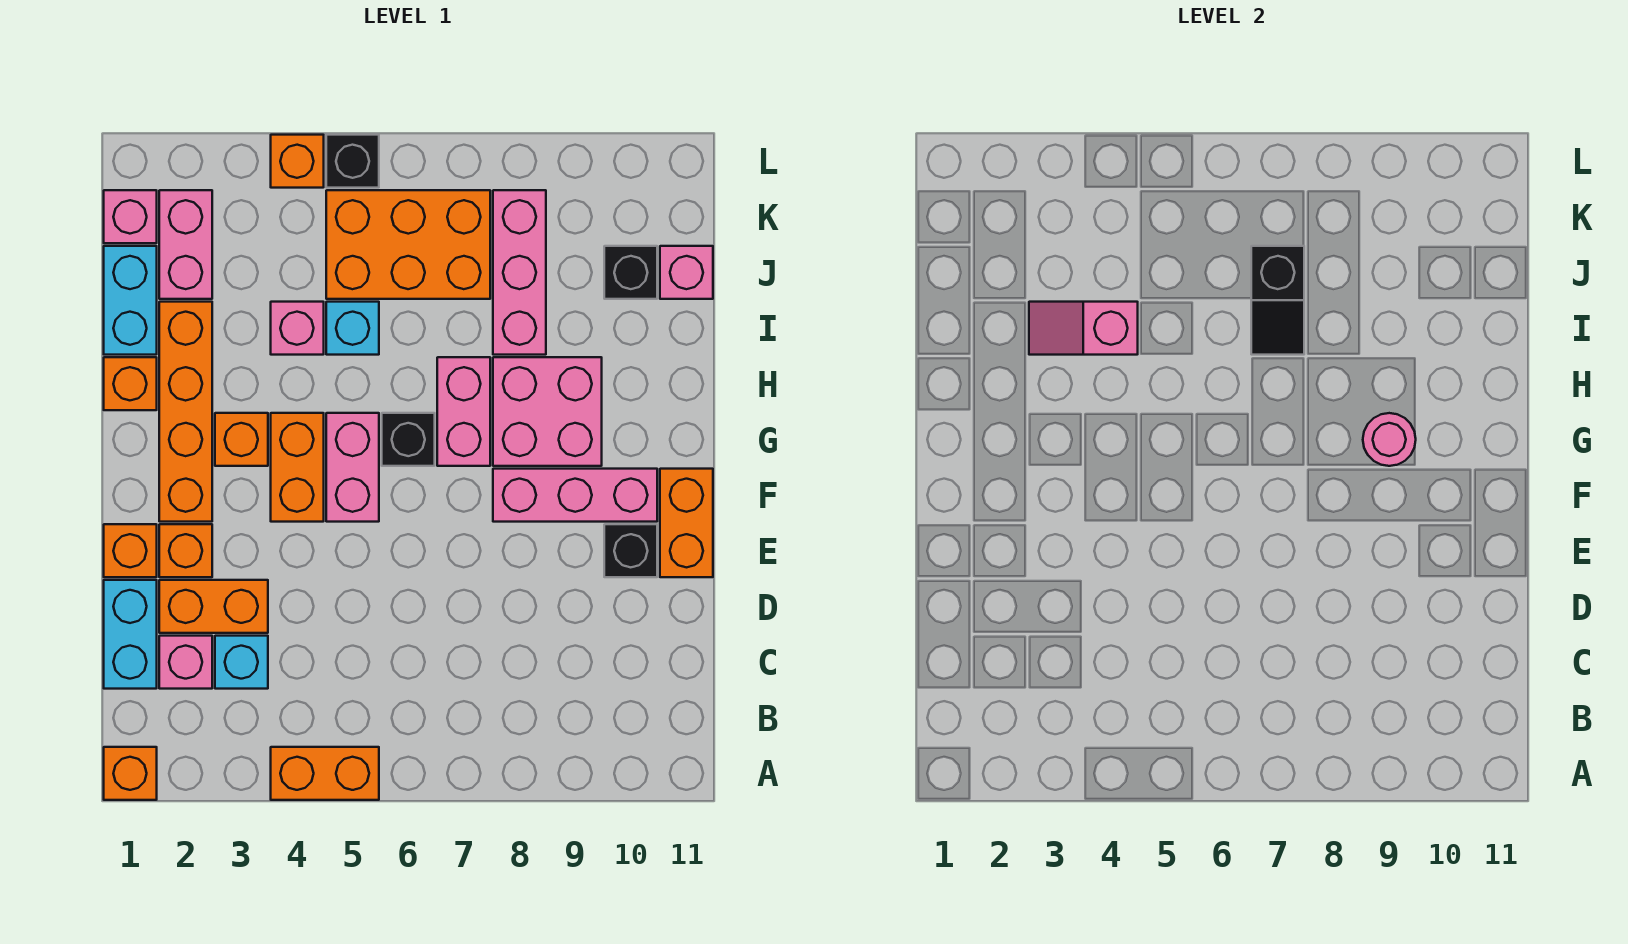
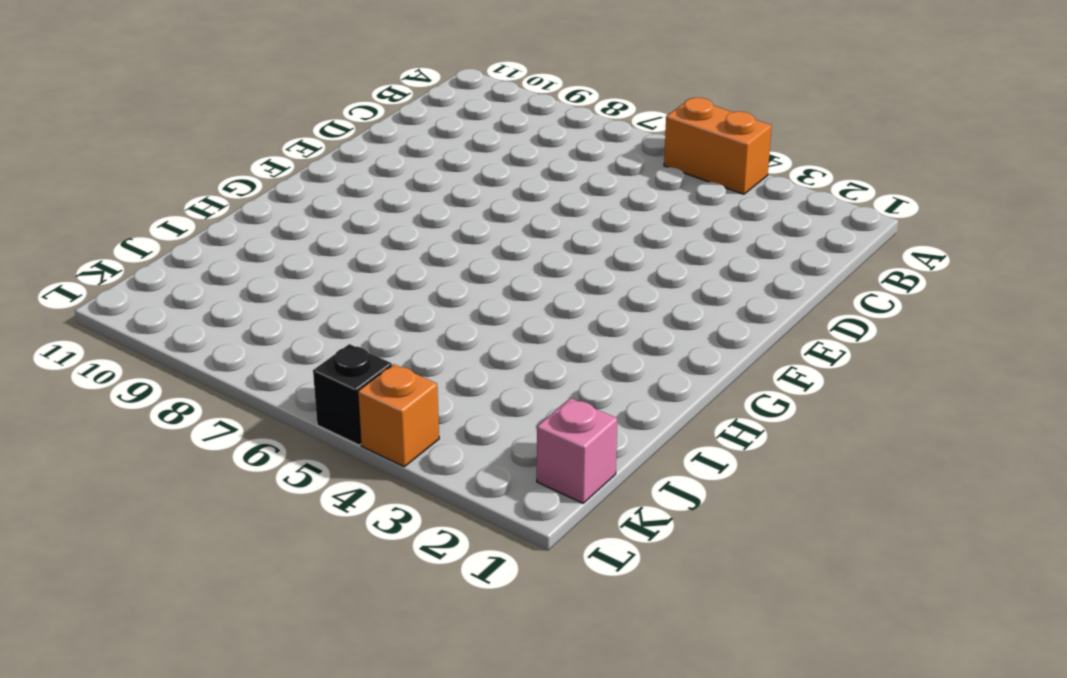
none -> orange 1x1 brick [104,747,157,800]
none -> cyan 1x2 brick [104,580,157,689]
none -> pink 1x1 brick [159,636,212,689]
none -> cyan 1x1 brick [215,636,268,689]

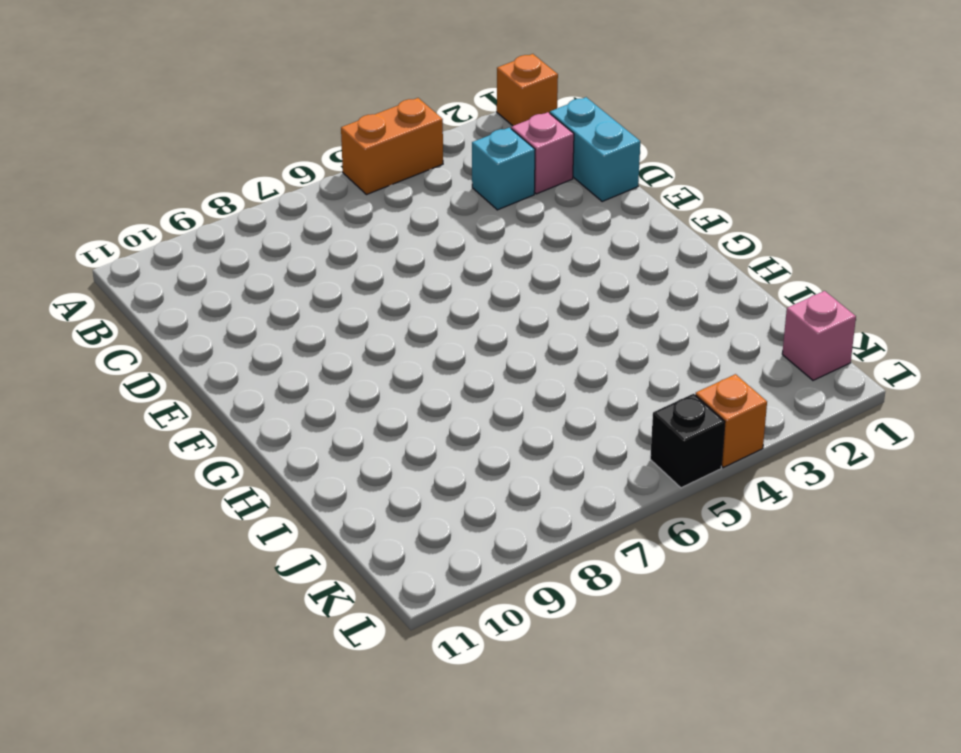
none -> orange 1x2 brick [159,580,268,633]
none -> orange 1x1 brick [104,524,157,577]
none -> orange 1x1 brick [159,524,212,577]
none -> black 1x1 brick [604,524,657,577]

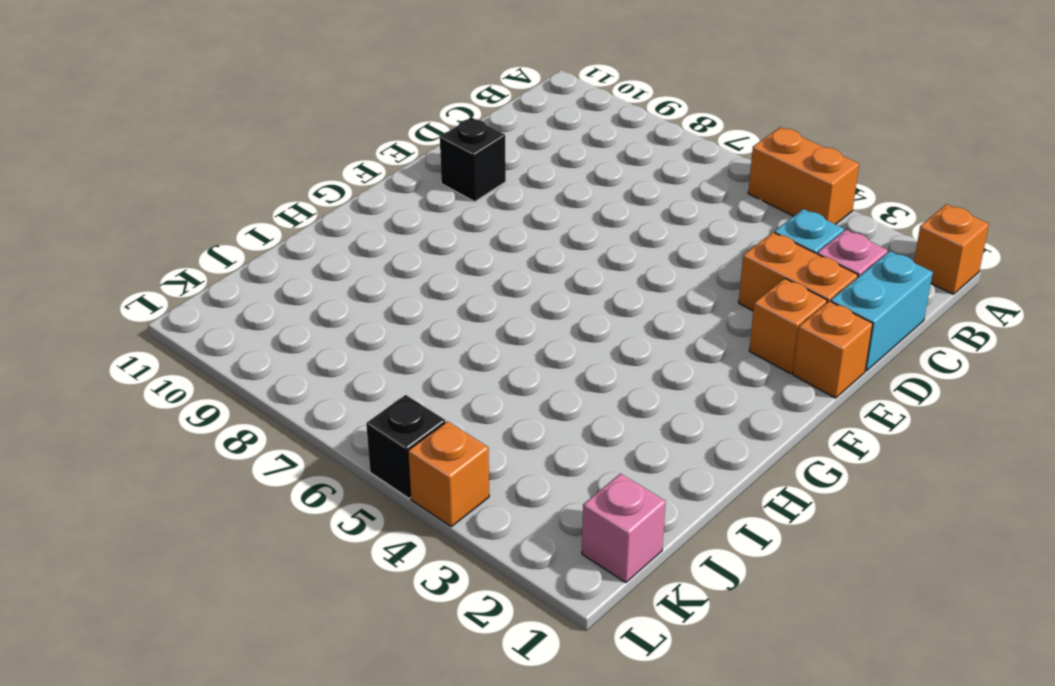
none -> orange 1x2 brick [660,469,713,577]
none -> orange 1x4 brick [159,302,212,522]
none -> orange 1x2 brick [271,413,324,522]
none -> pink 1x2 brick [326,413,379,522]

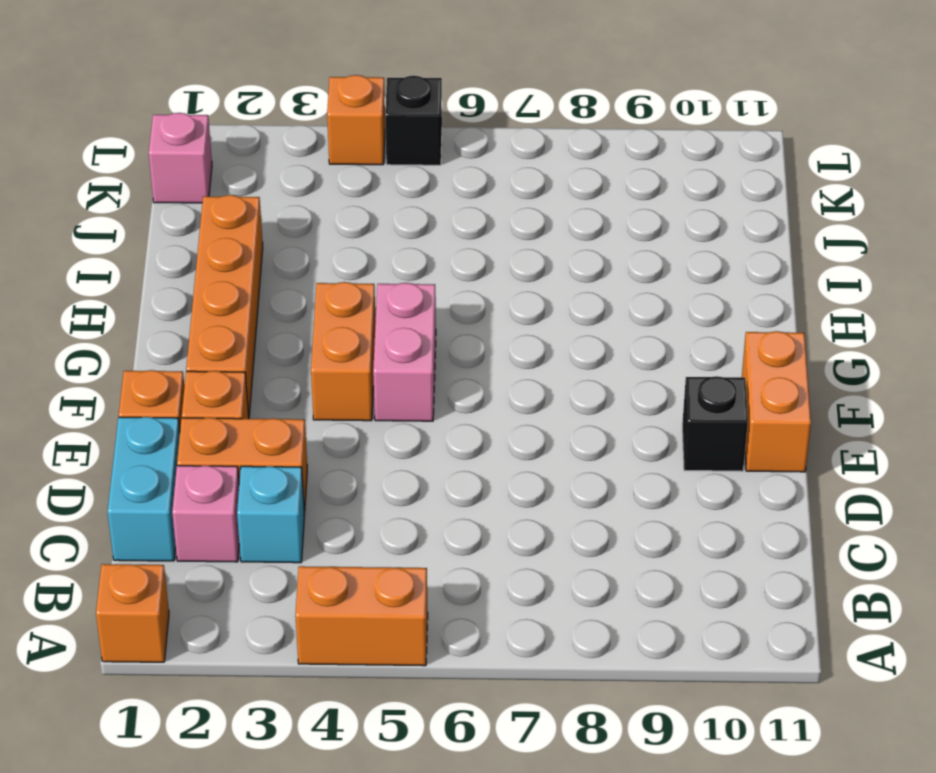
none -> pink 1x3 brick [493,469,657,522]
none -> orange 1x1 brick [215,413,268,466]
none -> black 1x1 brick [382,413,435,466]
none -> pink 1x2 brick [437,357,490,466]

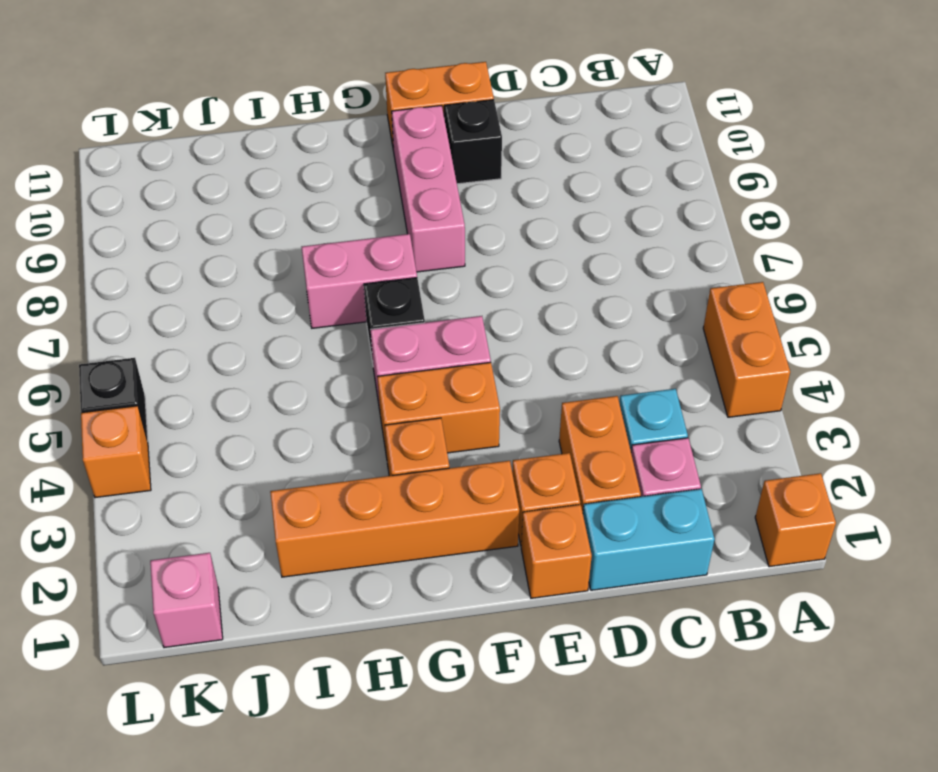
none -> pink 2x2 brick [493,357,602,466]
none -> orange 1x1 brick [104,357,157,410]
none -> cyan 1x2 brick [104,246,157,355]
none -> pink 1x1 brick [271,302,324,355]

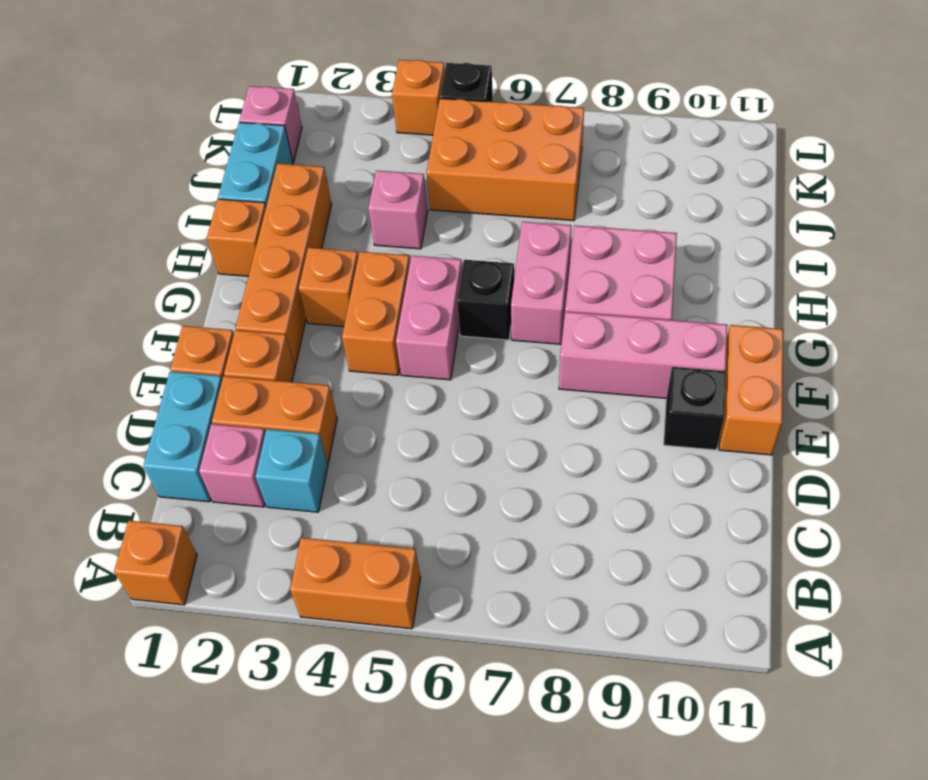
none -> cyan 1x1 brick [326,302,379,355]
none -> pink 1x3 brick [493,190,546,355]
none -> pink 1x2 brick [159,190,212,299]
none -> black 1x1 brick [604,246,657,299]

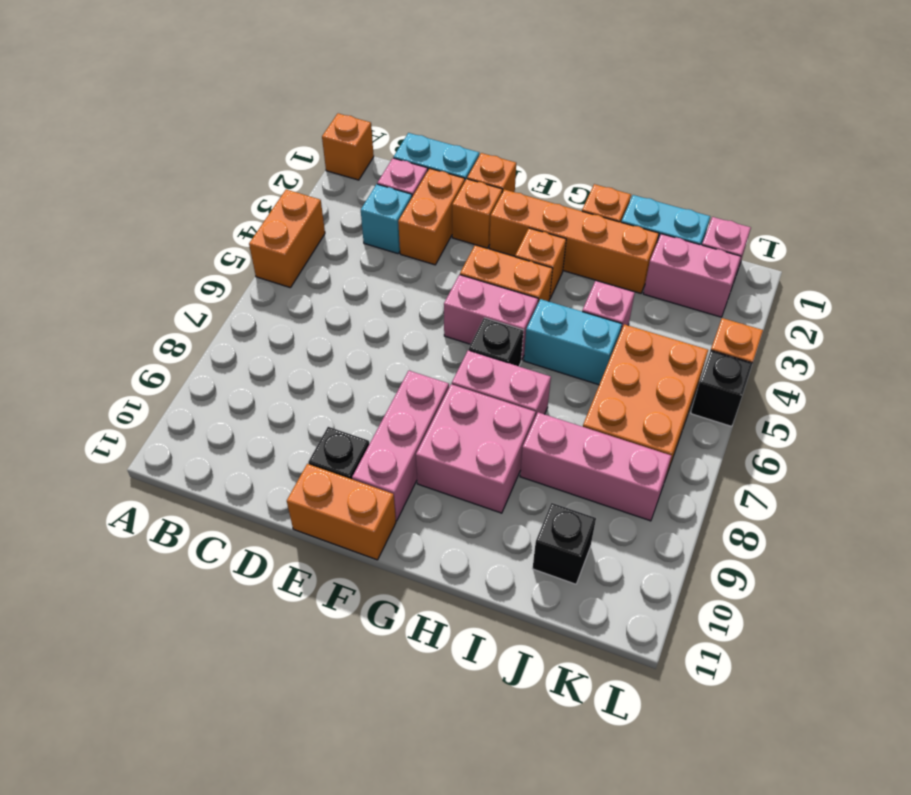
cyan 1x2 brick [524,299,622,385] -> cyan 1x1 brick [326,302,379,355]
none -> pink 1x1 brick [660,246,713,299]
none -> pink 1x1 round brick [1363,413,1416,466]
none -> pink 1x2 slope [1029,302,1138,355]
none -> black 1x2 slope [1251,246,1304,355]

